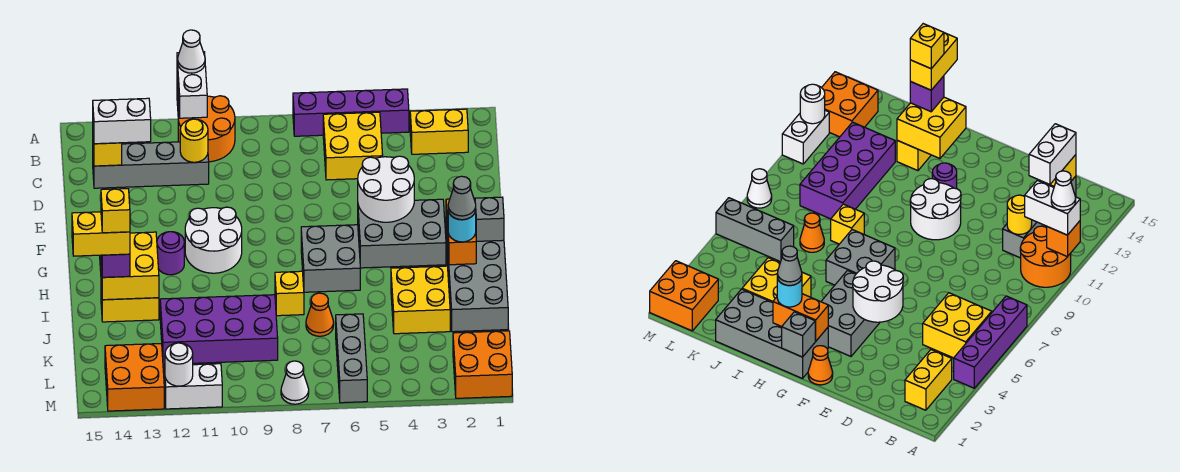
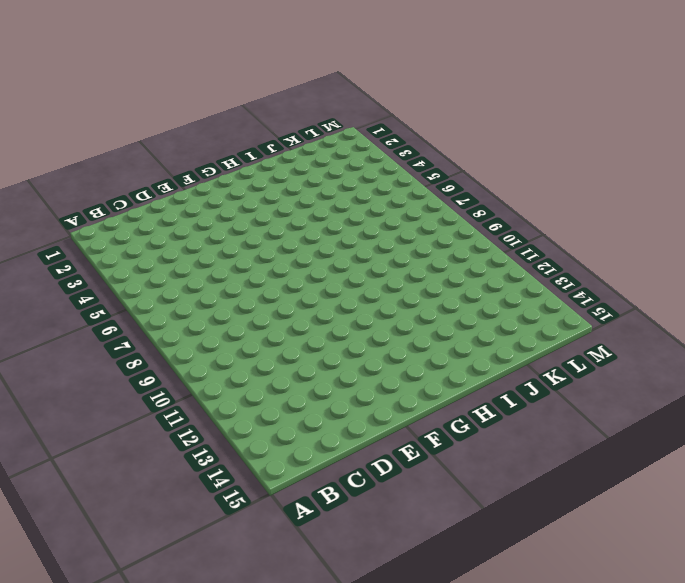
none -> purple 1x4 brick [293,89,409,136]
none -> orange 2x2 round brick [178,96,235,162]
none -> yellow 1x2 brick [410,109,468,154]
none -> yellow 2x2 brick [323,112,383,180]

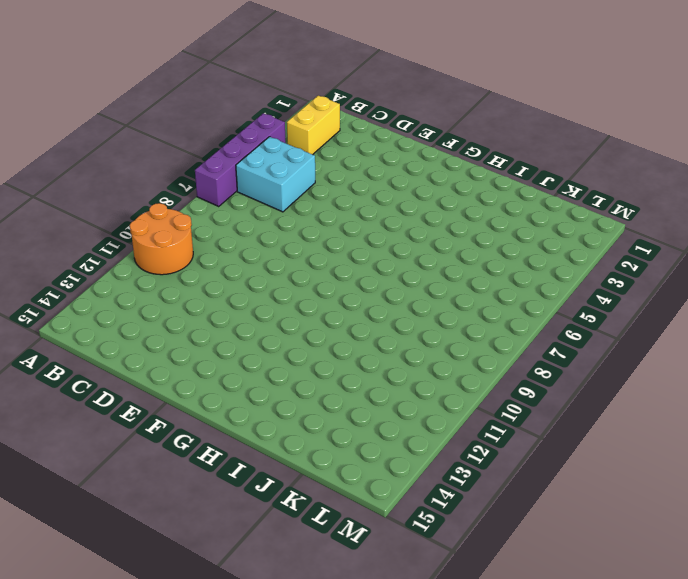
cyan 2x2 brick [236,137,315,212] -> yellow 2x2 brick [323,112,383,180]
none -> grey 1x4 brick [93,142,209,188]
none -> orange 1x1 cone [808,346,833,385]
none -> grey 2x3 brick [358,199,446,268]
none -> white 2x2 round brick [185,207,242,273]

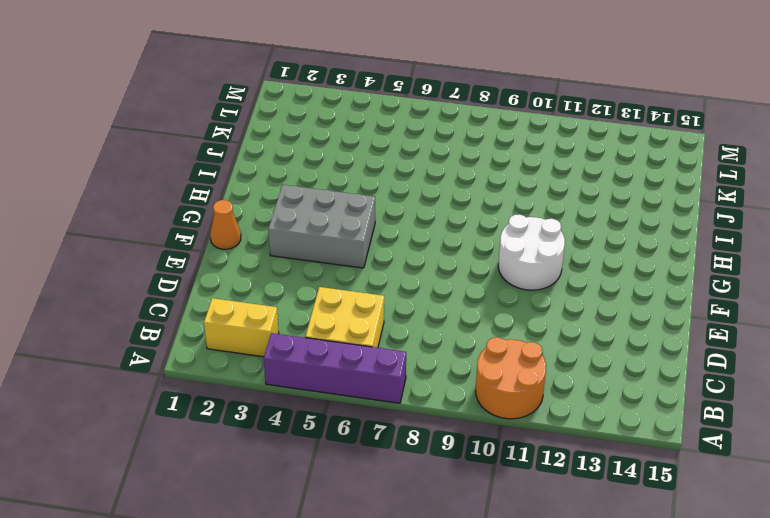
none -> grey 1x4 brick [93,142,209,188]
none -> grey 2x4 brick [446,227,508,332]
none -> grey 2x2 brick [301,225,360,292]
none -> purple 1x1 round brick [157,232,184,275]

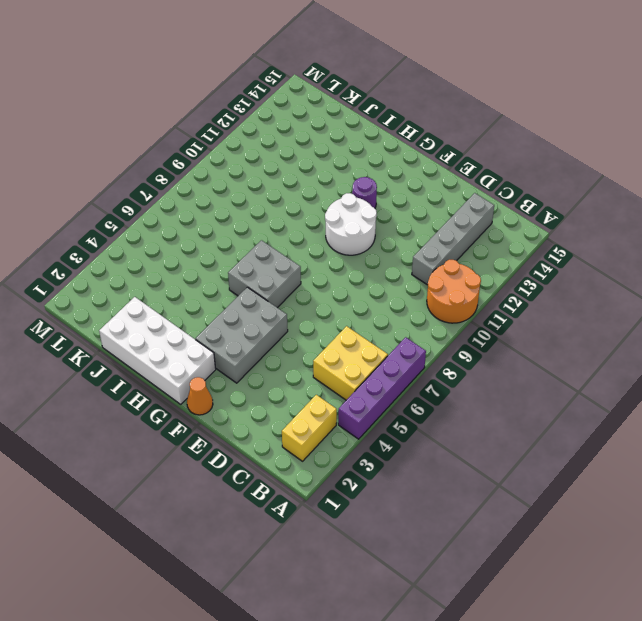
white 2x4 brick [99,297,216,404] -> grey 2x4 brick [446,227,508,332]
none -> yellow 2x2 brick [391,266,450,334]
none -> yellow 1x1 brick [275,271,304,316]
none -> yellow 1x2 brick [101,287,159,322]
none -> orange 1x1 cone [306,293,334,336]

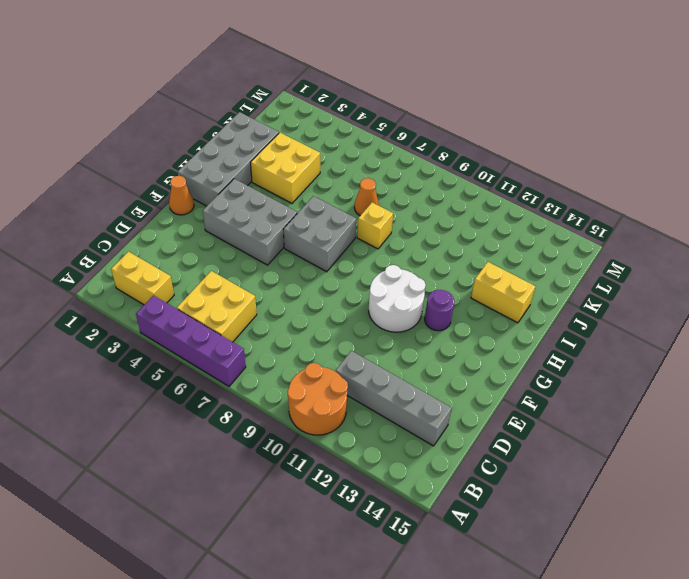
none -> purple 2x4 brick [160,295,278,364]
none -> grey 1x3 brick [336,314,367,403]
none -> orange 2x2 brick [453,331,512,398]
none -> orange 2x2 brick [105,344,164,411]

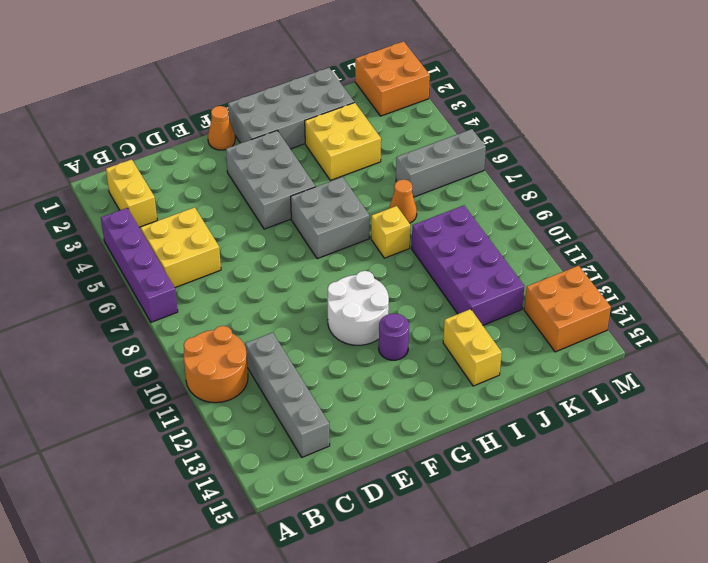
none -> white 1x1 cone [281,361,309,404]
none -> white 1x2 brick [164,364,222,409]
none -> orange 1x1 brick [1047,221,1080,257]
none -> yellow 1x1 round brick [180,119,208,162]

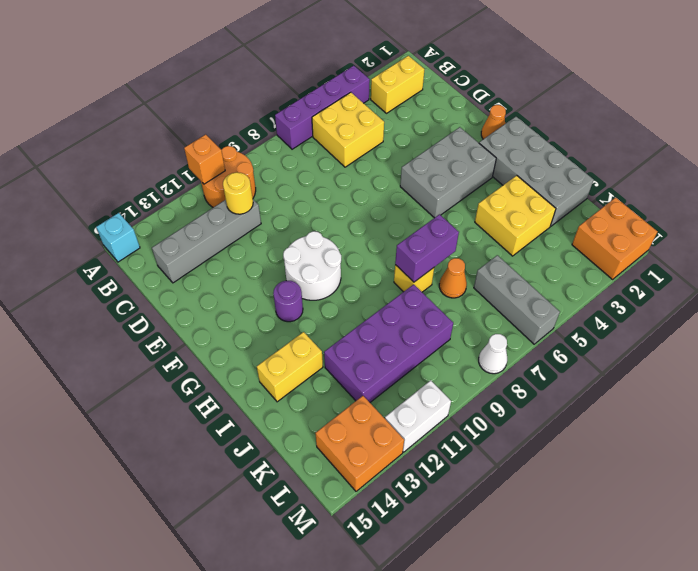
cyan 1x1 brick [96,213,140,262] -> none
purple 1x2 brick [395,214,459,282] -> none
none -> grey 2x2 brick [301,225,360,292]
none -> yellow 1x1 brick [93,135,122,166]
none -> white 2x2 round brick [358,156,414,222]
none -> grey 1x1 brick [475,197,504,241]

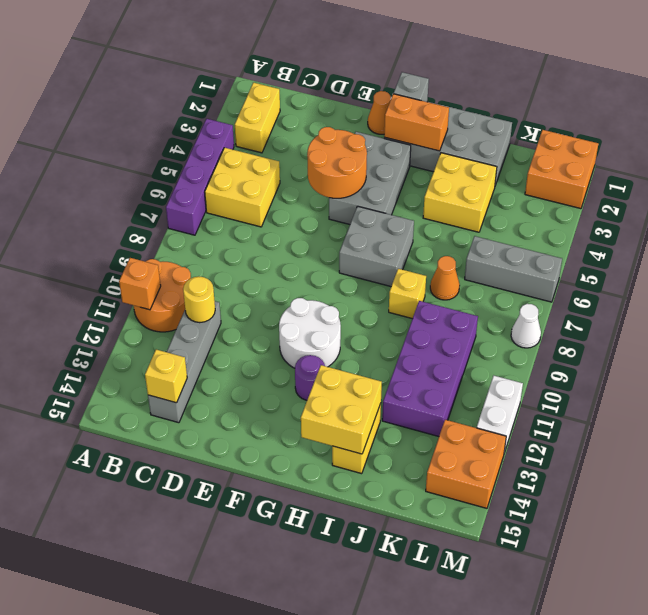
orange 2x2 round brick [307,127,367,198] -> white 2x2 round brick [358,156,414,222]
none -> white 1x1 round brick [165,343,193,386]
none -> white 1x2 brick [177,52,207,118]
none -> white 1x2 brick [93,98,151,144]
none -> cyan 1x1 round brick [448,211,476,242]

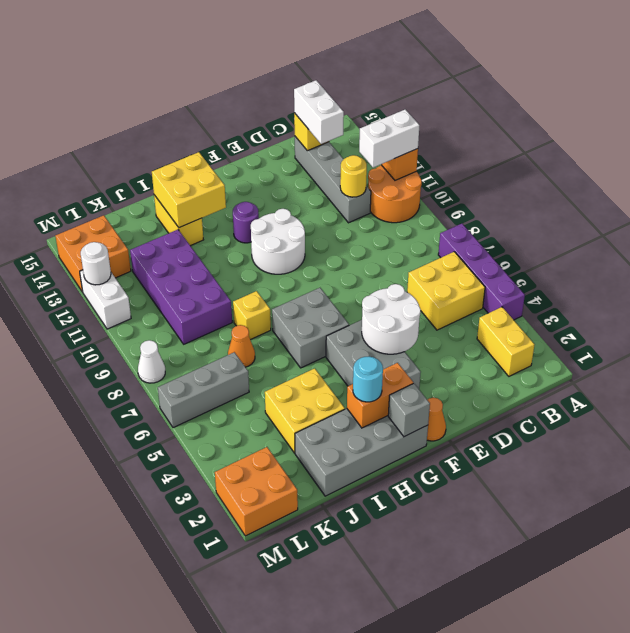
none -> purple 1x1 brick [101,254,130,277]
none -> white 1x1 cone [178,30,205,73]
none -> grey 1x1 cone [448,176,476,220]
none -> yellow 1x2 brick [72,212,130,256]

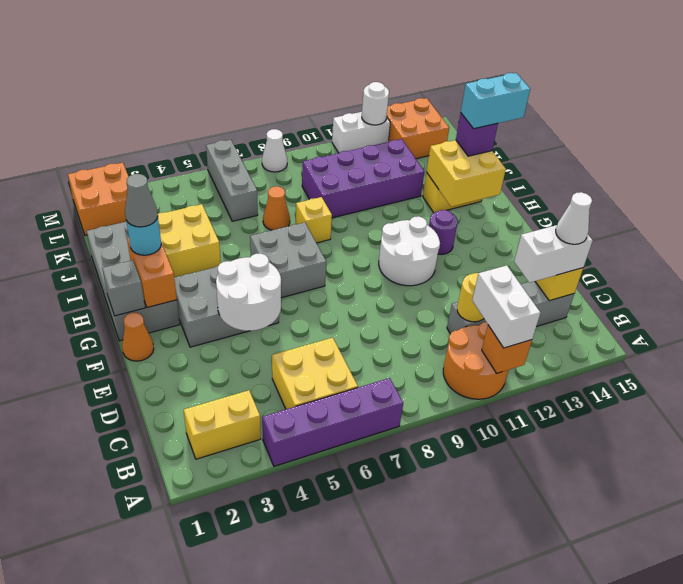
white 1x1 cone [556,192,592,244] -> white 1x1 cone moved to [178,30,205,73]
cyan 1x2 brick [461,73,530,129] -> yellow 1x2 brick [72,212,130,256]
none -> yellow 1x1 brick [101,189,130,233]

